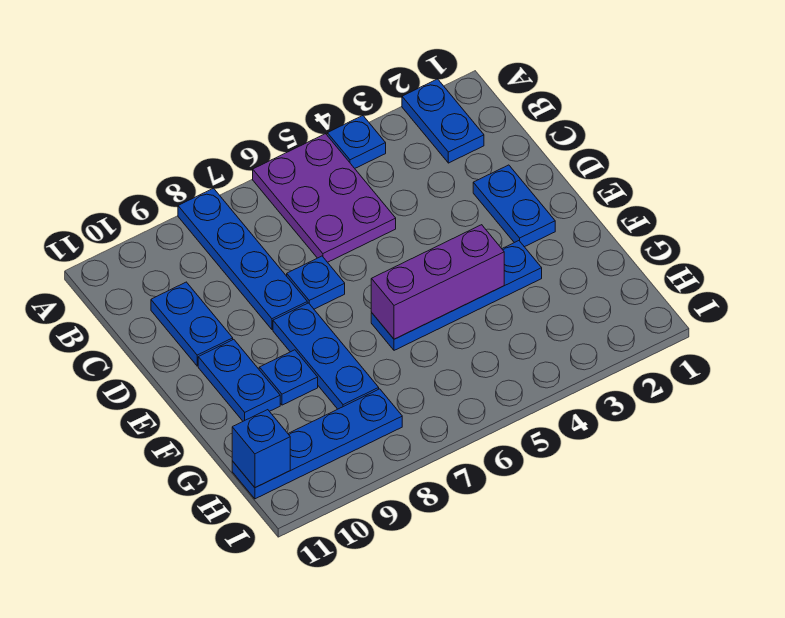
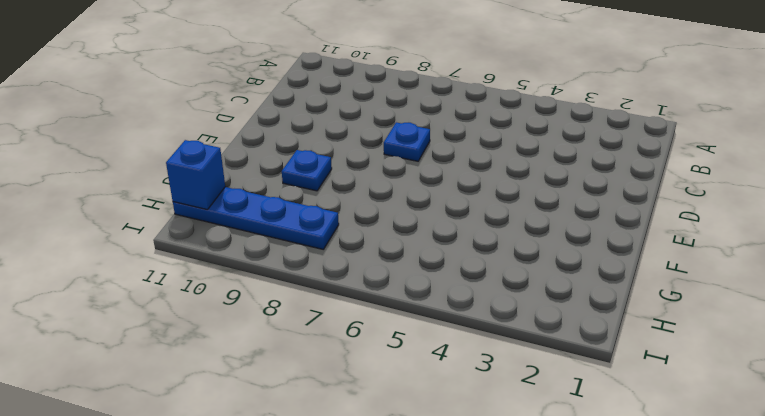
none -> blue 1x2 plate [402,79,484,163]
none -> blue 1x1 plate [327,116,386,168]
none -> purple 2x3 plate [253,134,396,262]

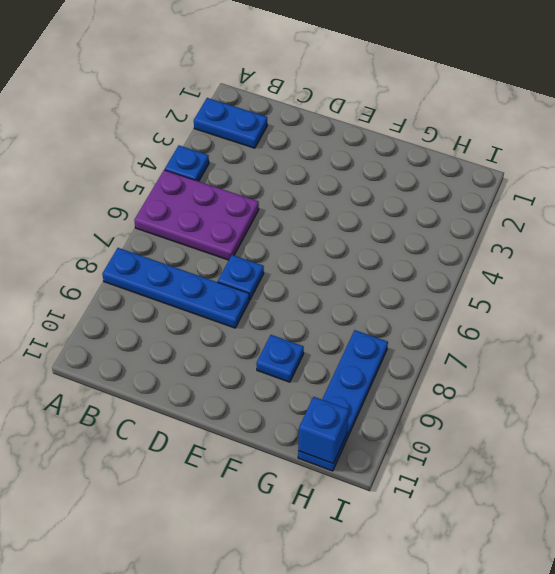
none -> blue 1x2 plate [151,282,233,366]
none -> blue 1x2 plate [473,165,555,247]
none -> blue 1x3 plate [273,303,379,409]

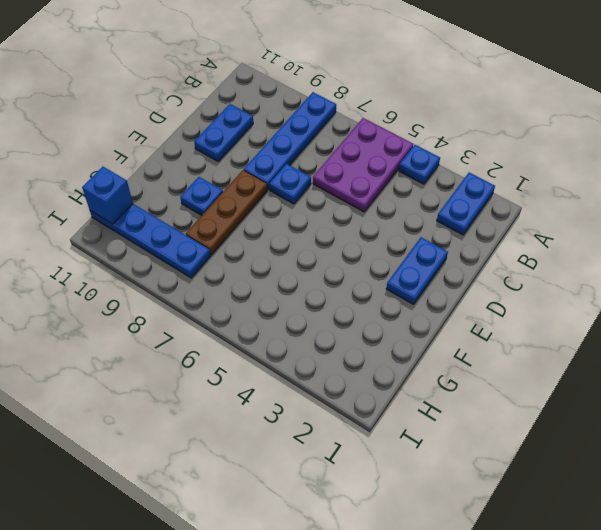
brown 1x3 plate [186,170,267,255] -> blue 1x3 plate [273,303,379,409]
none -> blue 1x2 plate [198,339,280,421]
none -> blue 1x4 plate [371,241,542,350]
none -> purple 1x3 brick [371,225,504,339]

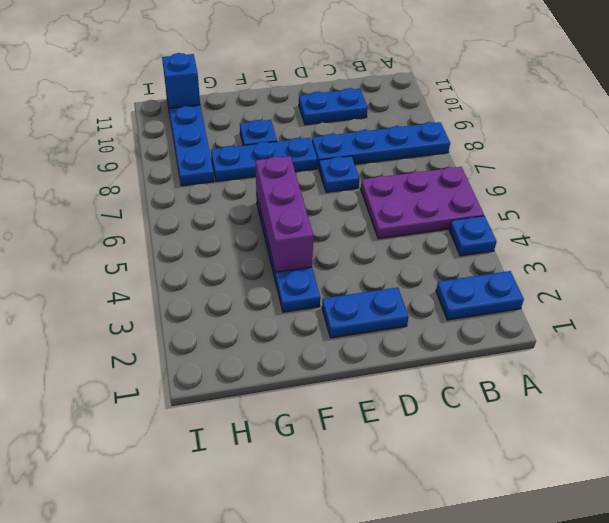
none -> blue 1x2 plate [198,339,280,421]

